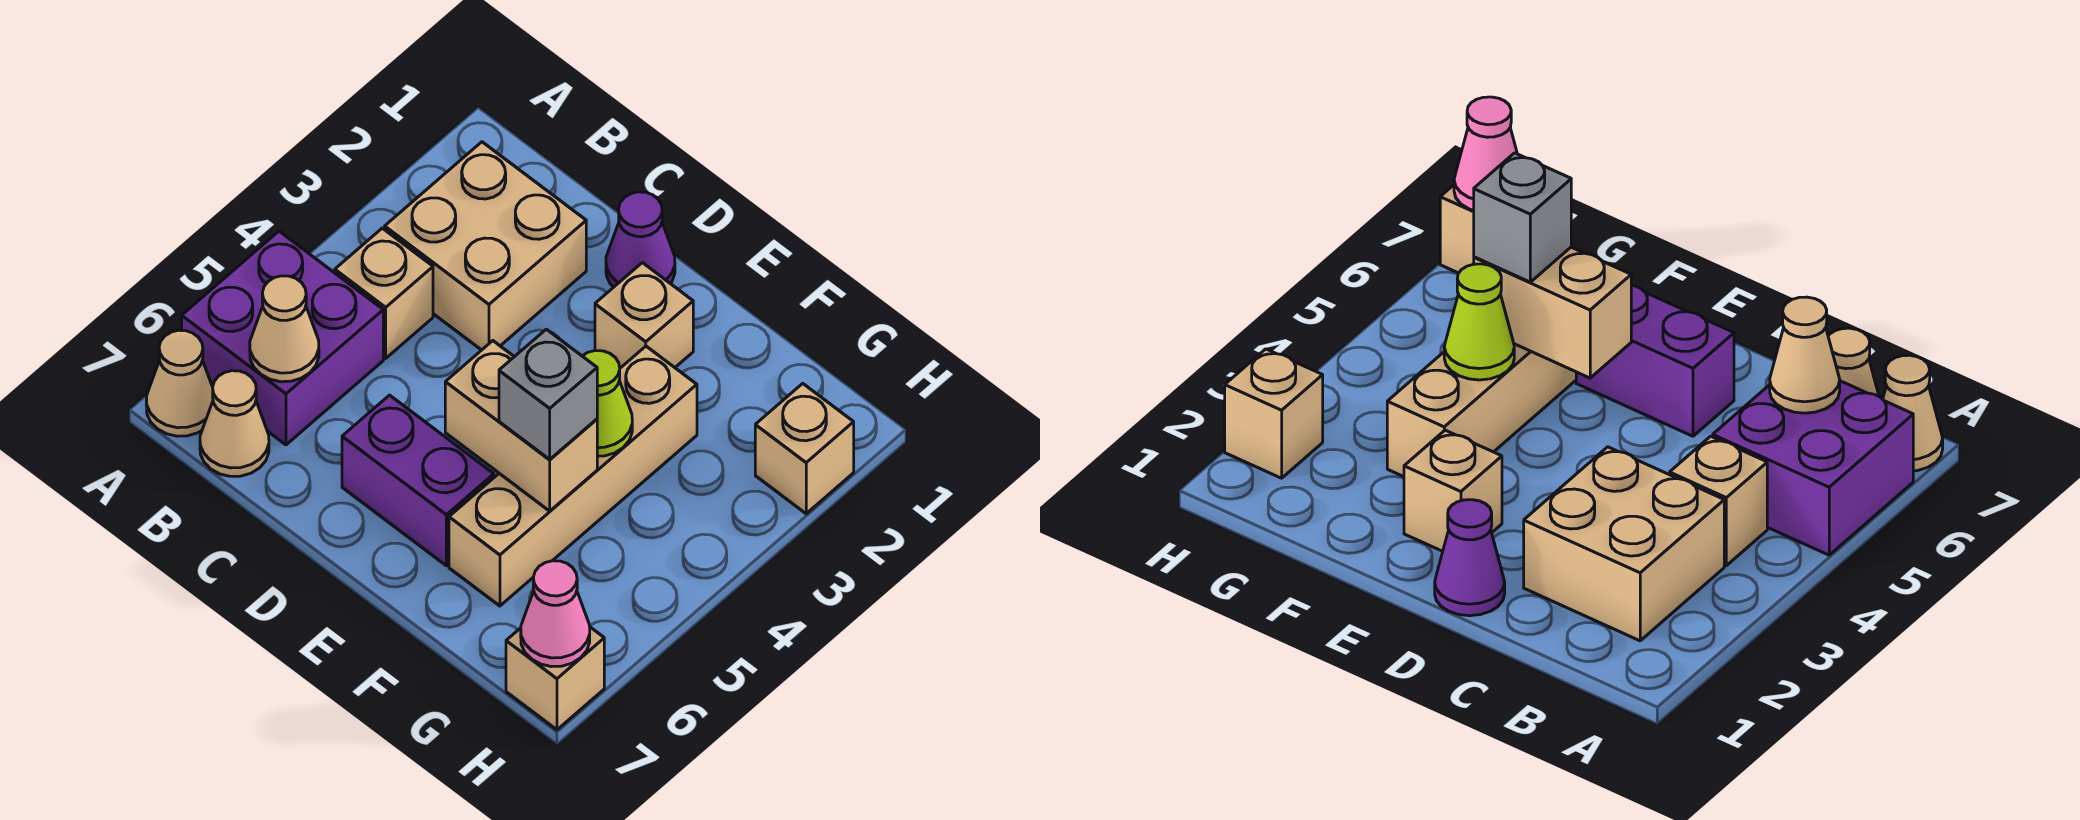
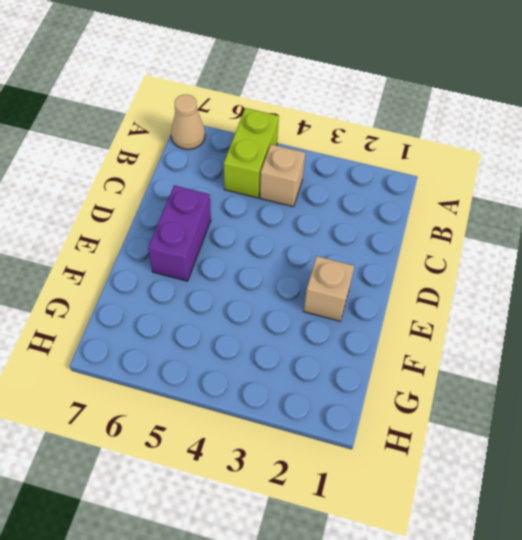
lime 1x2 brick [224,108,279,198] -> purple 2x2 brick [182,231,383,445]
none -> tan 2x2 brick [385,142,586,350]
none -> tan 1x1 cone [200,371,269,476]
none -> purple 1x1 cone [606,192,675,287]

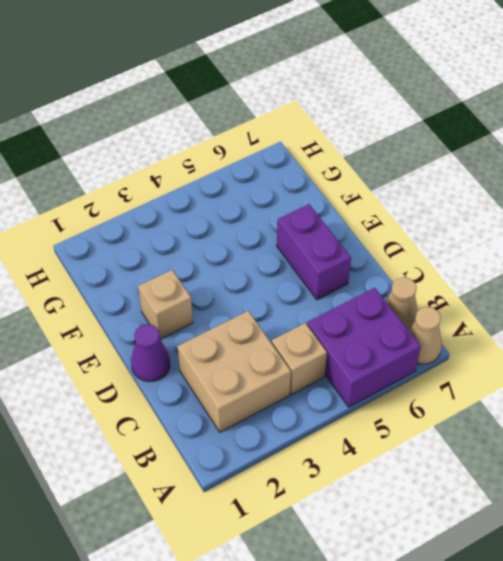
none -> tan 1x4 brick [449,346,697,606]
none -> tan 1x1 brick [755,384,854,514]
none -> tan 1x1 brick [506,627,604,730]

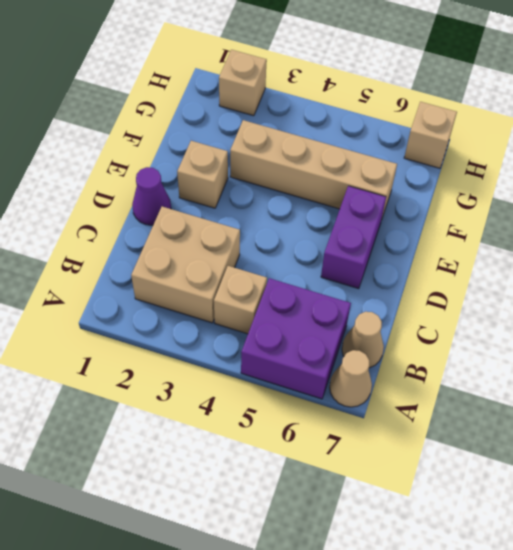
none -> tan 1x1 cone [250,276,319,382]
none -> tan 1x2 brick [445,341,597,511]
none -> lime 1x1 cone [583,351,632,456]

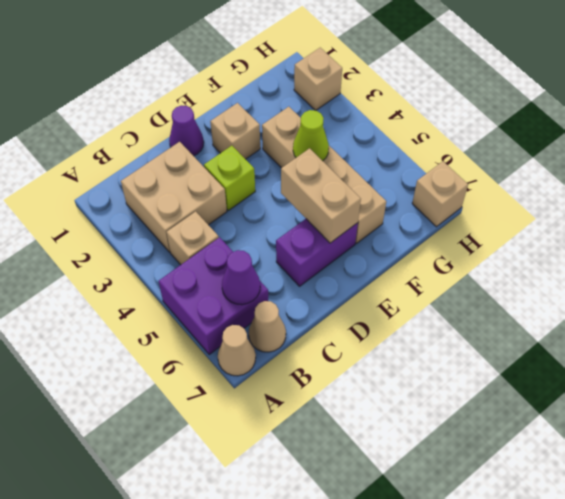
purple 1x1 cone [222,250,260,305] -> tan 1x1 cone [250,276,319,382]
lime 1x1 brick [204,146,255,210] -> none
tan 1x2 brick [281,148,361,243] -> tan 1x2 brick turned to [445,341,597,511]
none -> pink 1x1 cone [521,561,590,667]
none -> grey 1x1 brick [499,329,597,460]

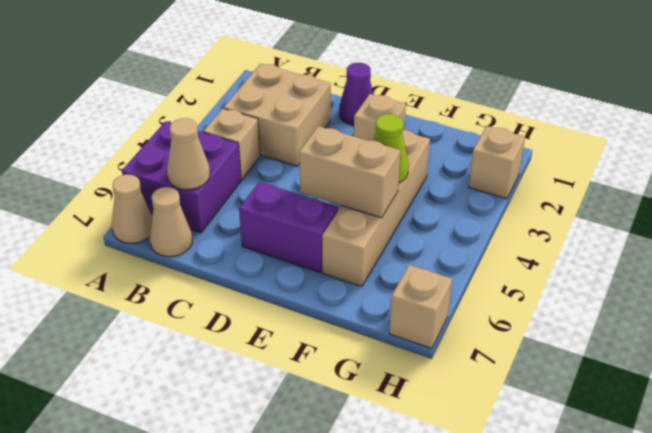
none -> pink 1x1 cone [521,561,590,667]
none -> grey 1x1 brick [499,329,597,460]

